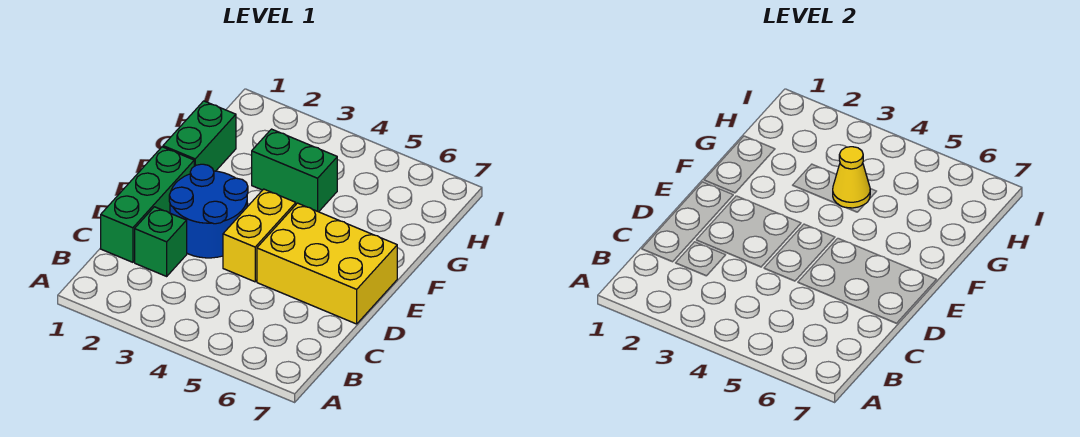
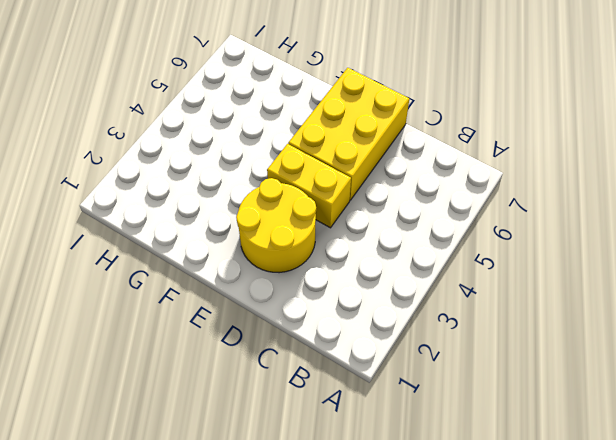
yellow 2x2 round brick [236,178,316,273] -> blue 2x2 round brick [169,164,248,258]
none -> green 1x3 brick [101,147,194,262]
none -> green 1x1 brick [135,207,187,276]

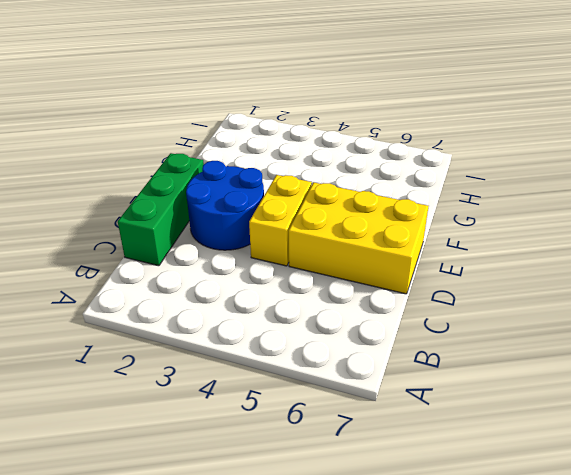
none -> green 1x1 brick [135,207,187,276]
none -> green 1x2 brick [163,101,236,171]

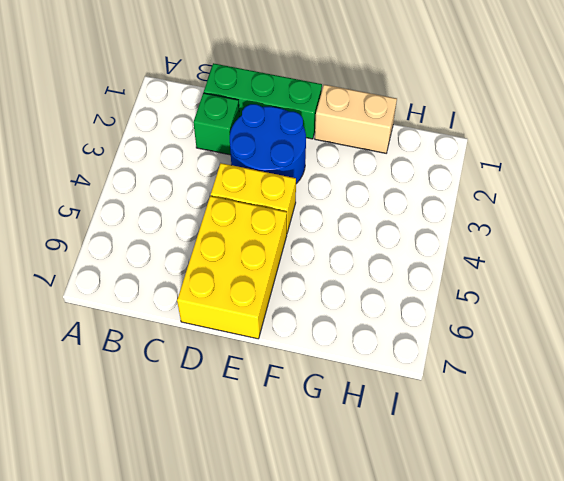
tan 1x2 brick [315,85,397,153] -> green 1x2 brick [163,101,236,171]
none -> green 1x2 brick [252,129,337,212]
none -> yellow 1x1 cone [833,147,870,208]

